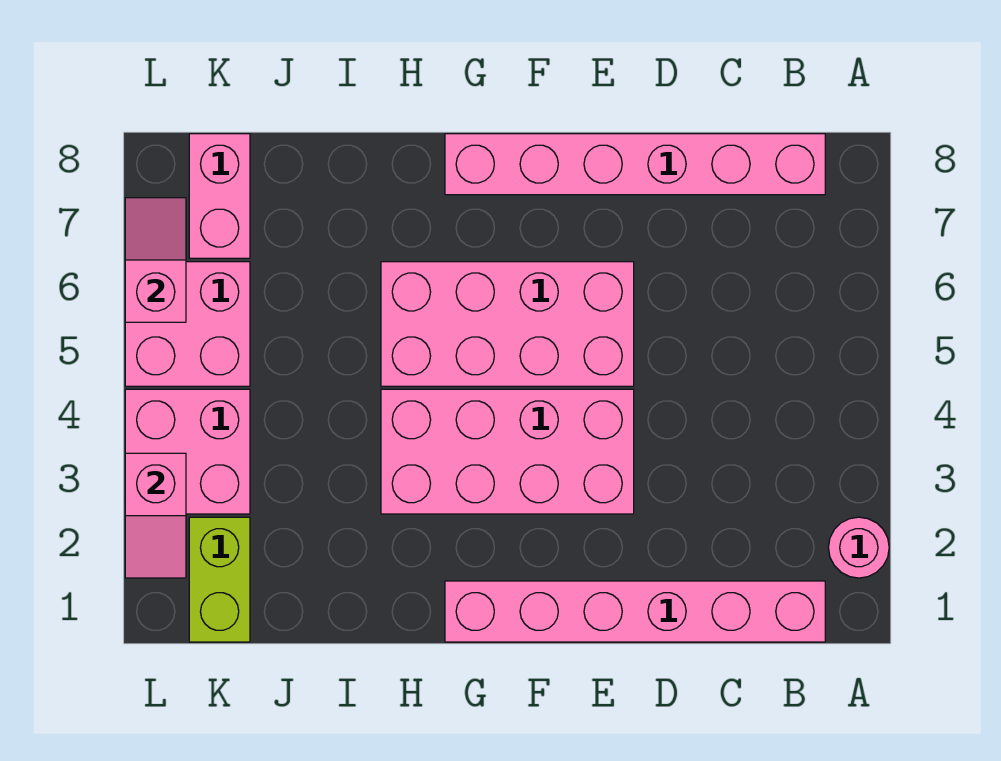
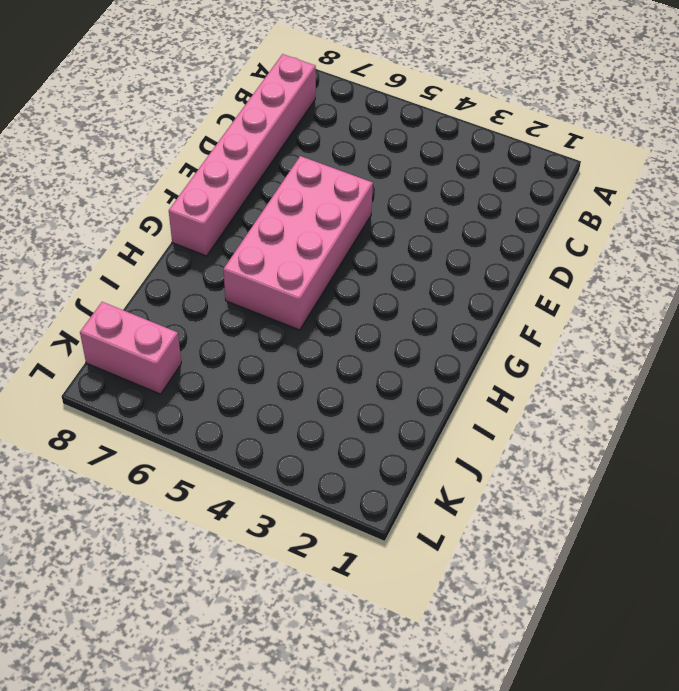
none -> pink 1x1 round brick [828,517,889,578]
none -> pink 1x6 brick [445,581,825,642]

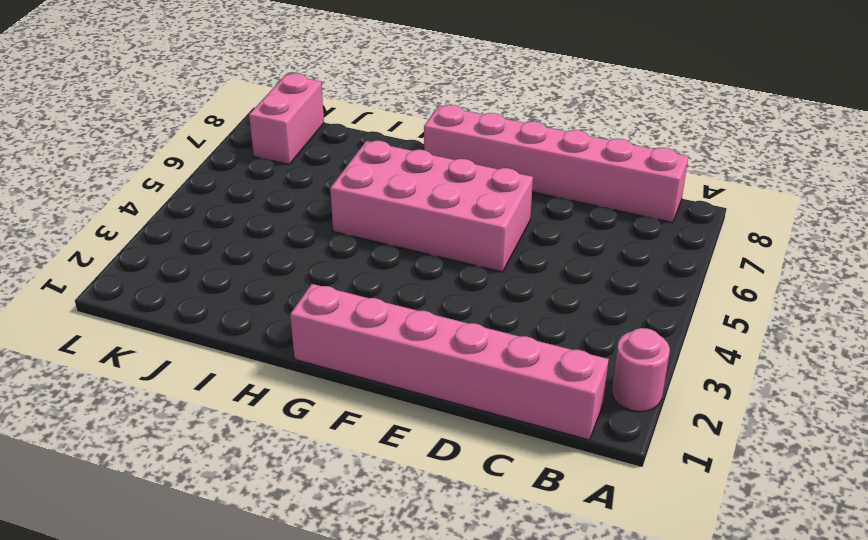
none -> pink 2x4 brick [381,389,634,514]
none -> lime 1x2 brick [189,517,250,642]

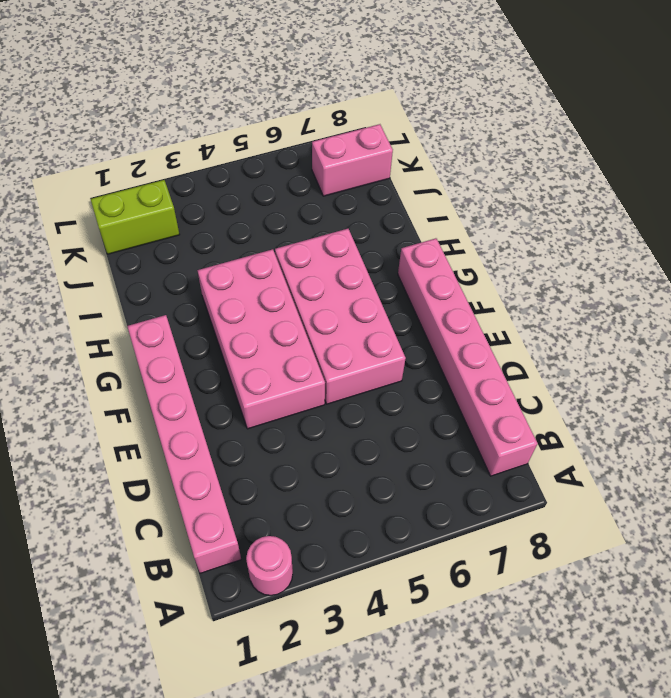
none -> pink 2x2 brick [125,389,250,514]
none -> pink 2x2 brick [125,262,250,386]

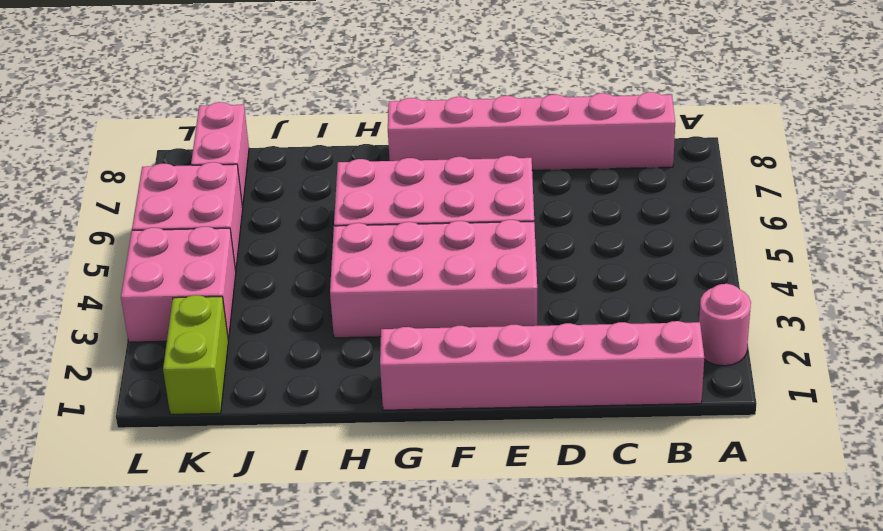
none -> pink 1x2 slope [125,453,186,578]
none -> pink 1x2 slope [125,198,186,322]

